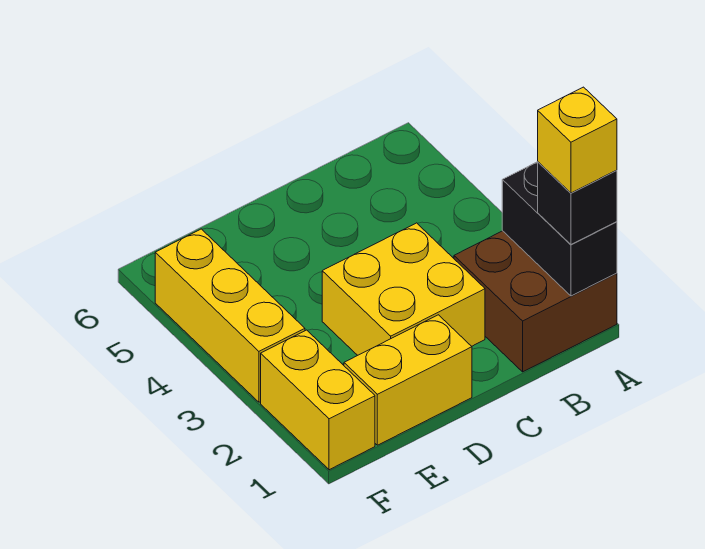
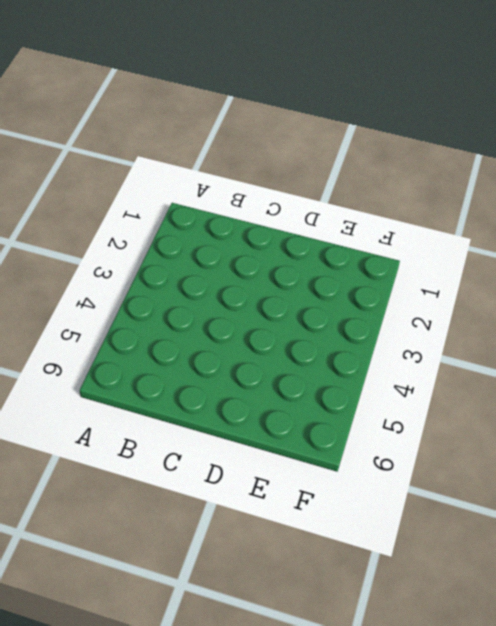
none -> brown 2x2 brick [454,231,617,372]
none -> yellow 2x2 brick [322,223,485,355]

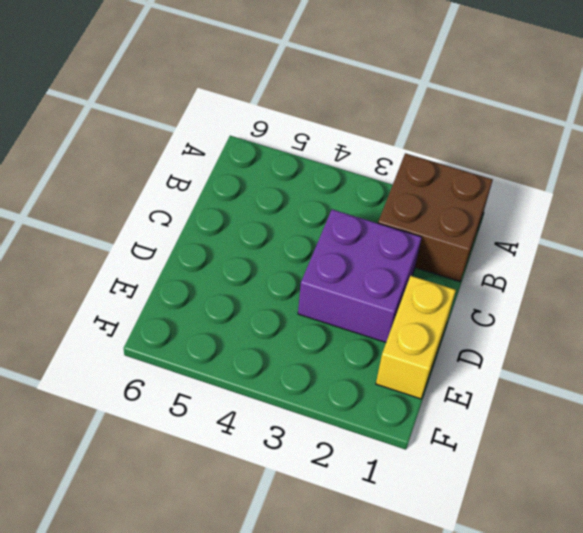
purple 2x2 brick [298,209,422,342] -> yellow 2x2 brick [322,223,485,355]
none -> yellow 1x2 brick [261,330,375,470]
none -> yellow 1x3 brick [155,229,305,402]

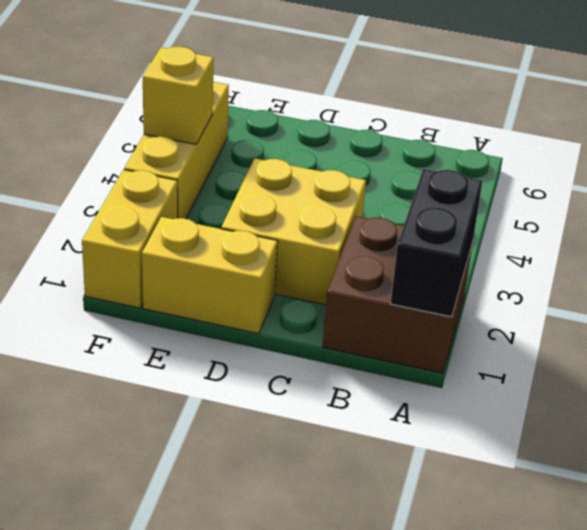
yellow 1x1 brick [143,47,214,144] -> yellow 1x1 brick moved to [538,87,617,193]
none -> black 1x1 brick [538,162,617,244]

